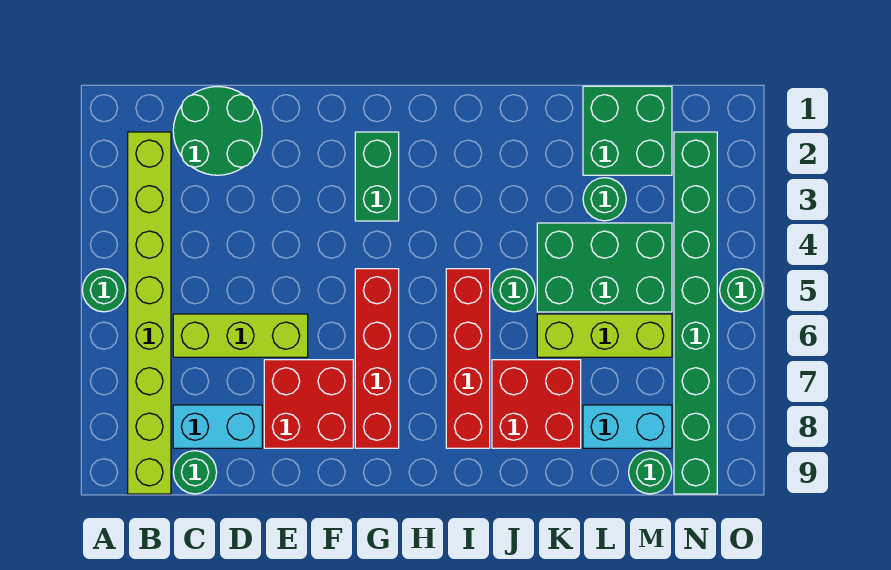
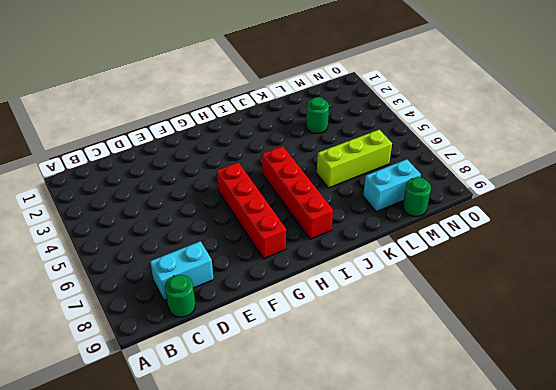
none -> green 1x1 round brick [82,269,126,312]
none -> lime 1x8 brick [128,132,171,494]
none -> green 2x2 round brick [173,87,262,175]

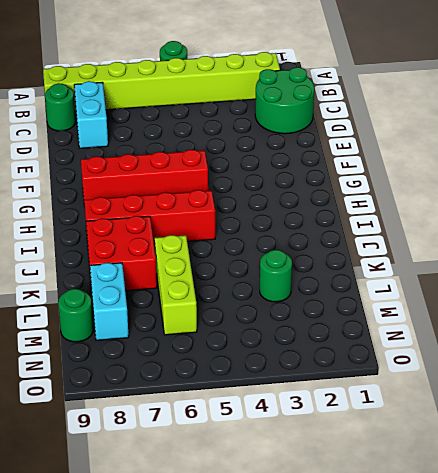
none -> lime 1x3 brick [173,314,308,357]
none -> red 2x2 brick [264,360,353,448]
none -> green 1x2 brick [355,132,399,221]

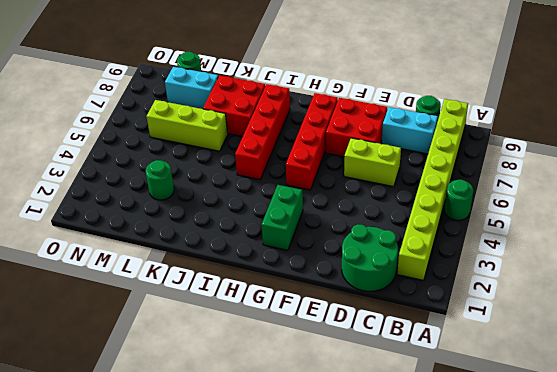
lime 1x2 brick [344,138,401,187] -> lime 1x3 brick [173,314,308,357]
none -> green 1x1 round brick [492,269,535,312]
none -> green 2x3 brick [537,223,672,312]
none -> green 2x2 brick [583,86,672,175]

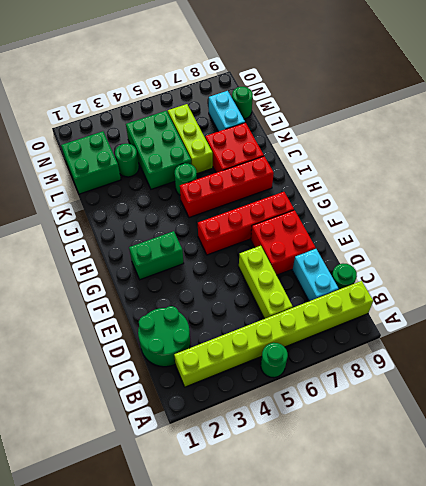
none -> green 1x8 brick [674,132,717,494]
none -> green 1x1 round brick [720,269,763,312]

